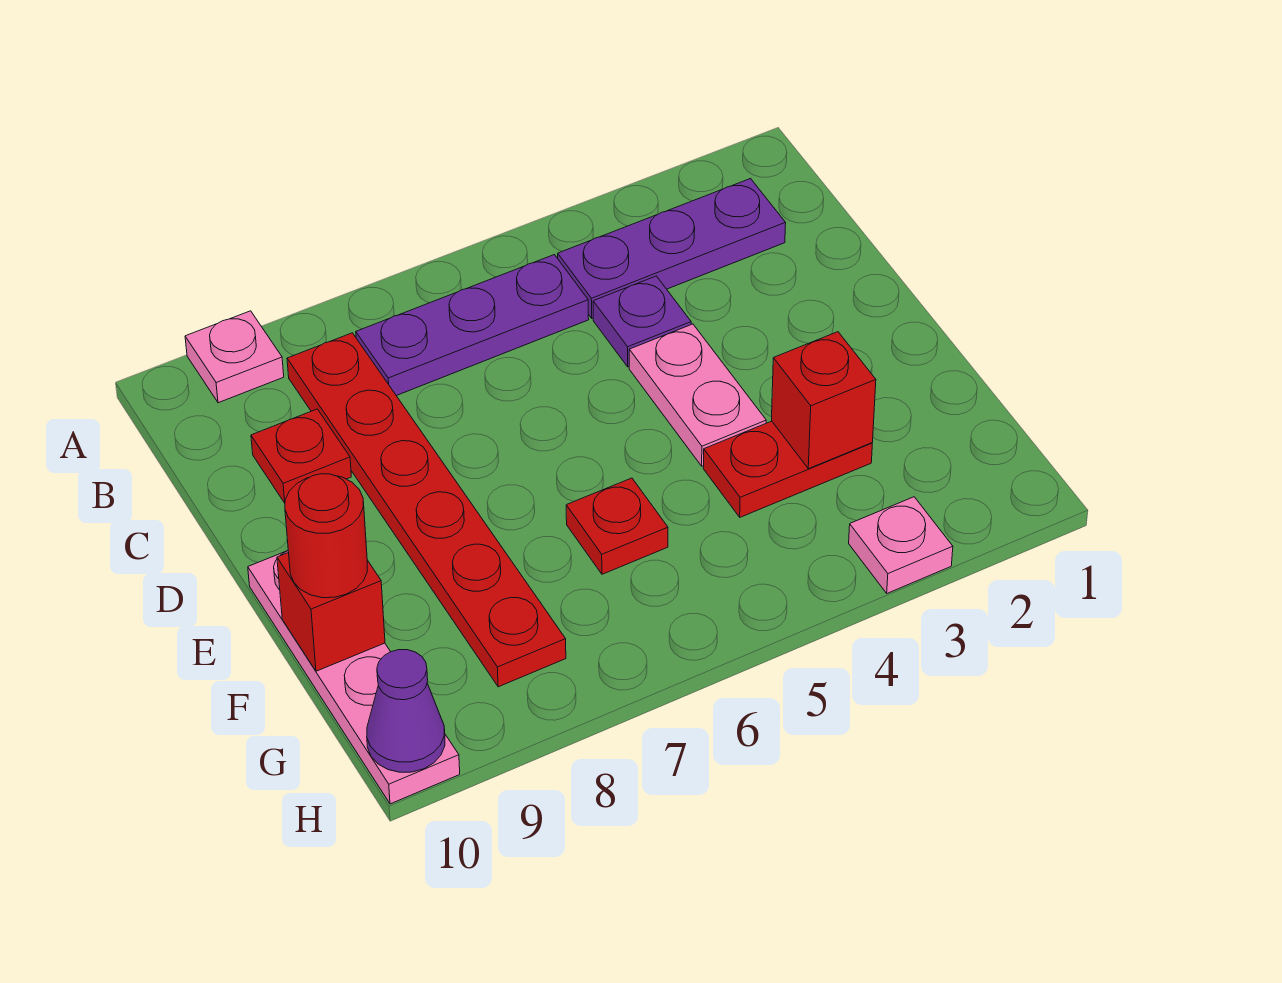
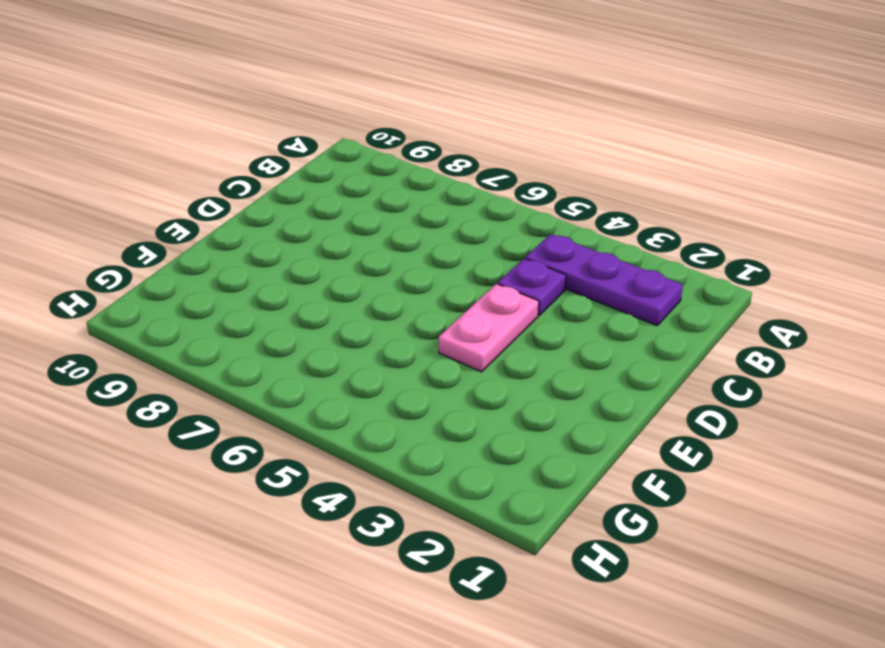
none -> pink 1x1 plate [185,311,284,403]
none -> purple 1x3 plate [356,255,589,396]
none -> red 1x6 plate [287,333,566,687]

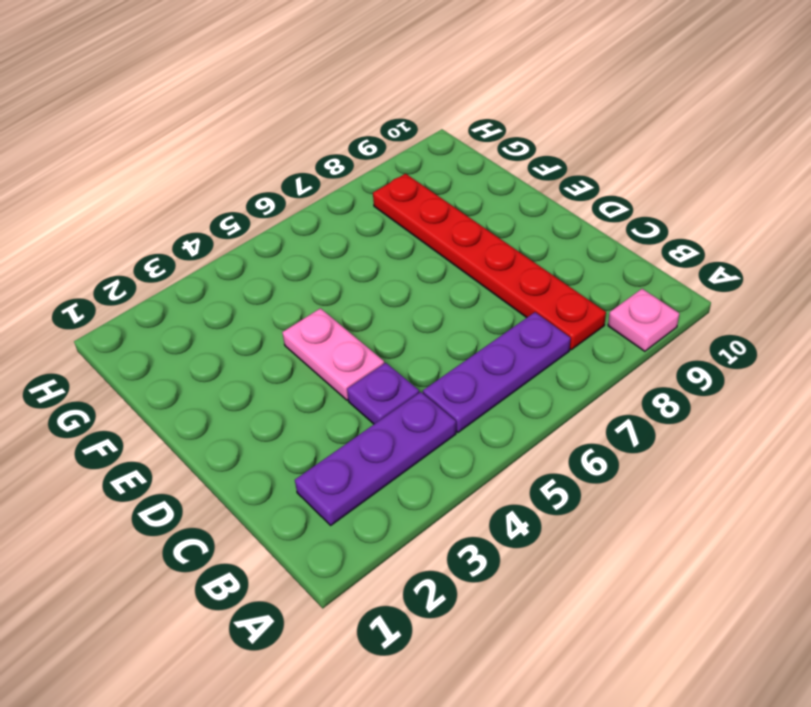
none -> red 1x1 plate [251,409,351,503]
none -> pink 1x4 plate [248,551,460,804]
none -> red 1x2 plate [703,421,872,517]

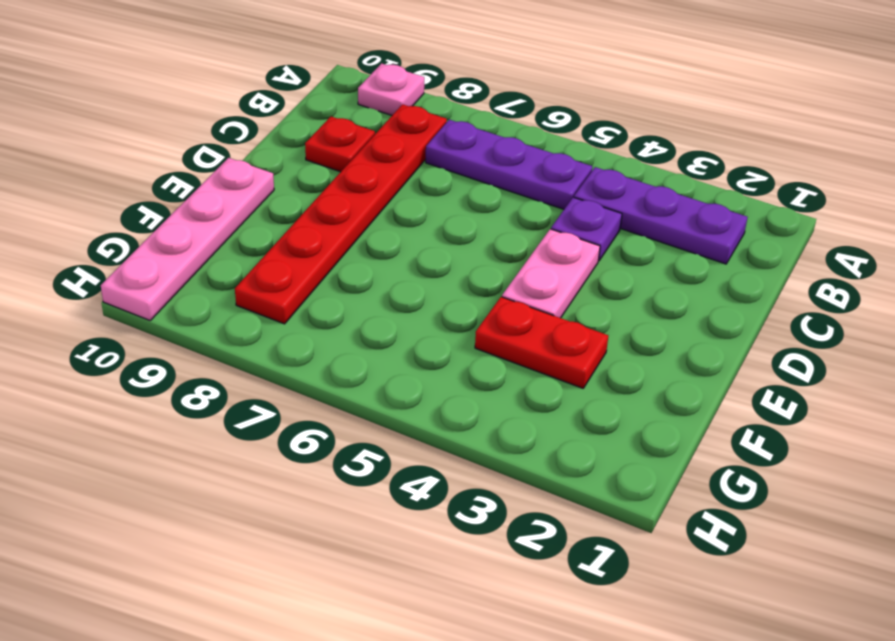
none -> red 1x1 plate [566,478,668,574]
none -> pink 1x1 plate [849,497,953,593]
none -> red 1x1 brick [772,332,876,469]

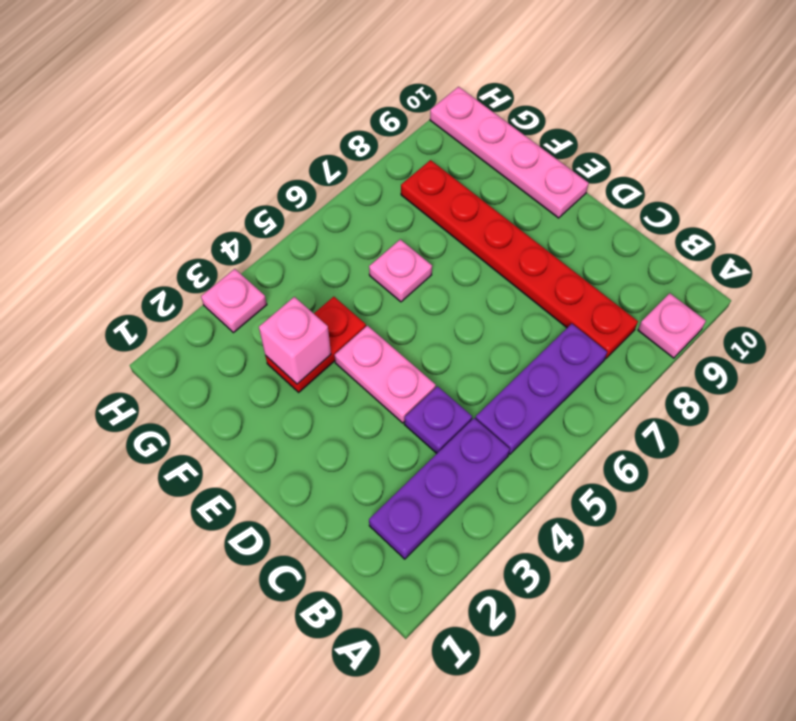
pink 1x1 brick [259,297,331,384] -> red 1x1 brick [772,332,876,469]
pink 1x1 plate [369,239,432,302] -> red 1x1 plate [566,478,668,574]
none -> red 1x1 plate [251,409,351,503]
none -> red 1x1 brick [277,552,385,671]
none -> purple 1x1 cone [367,650,445,772]

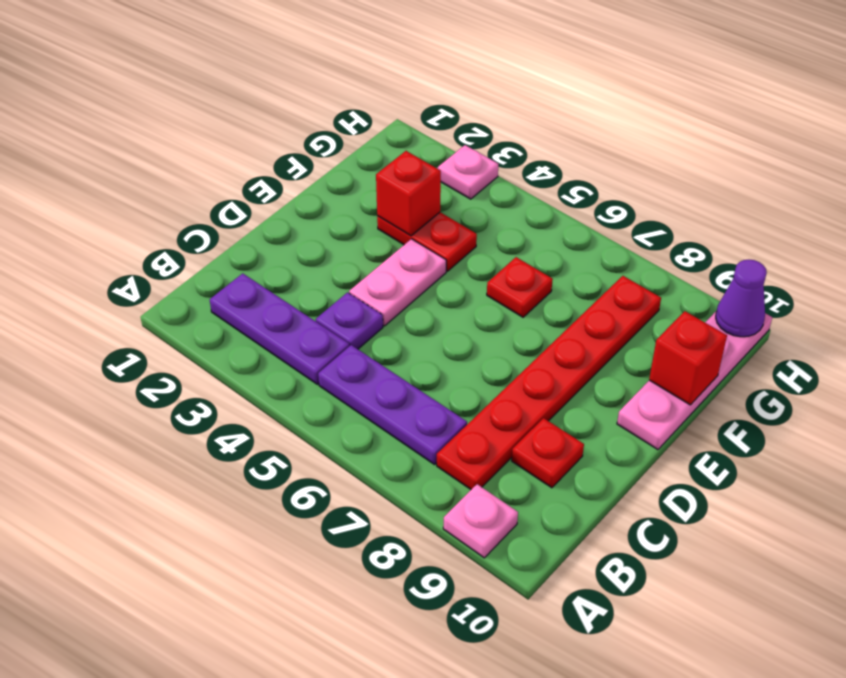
none -> red 1x1 round brick [285,474,367,598]

